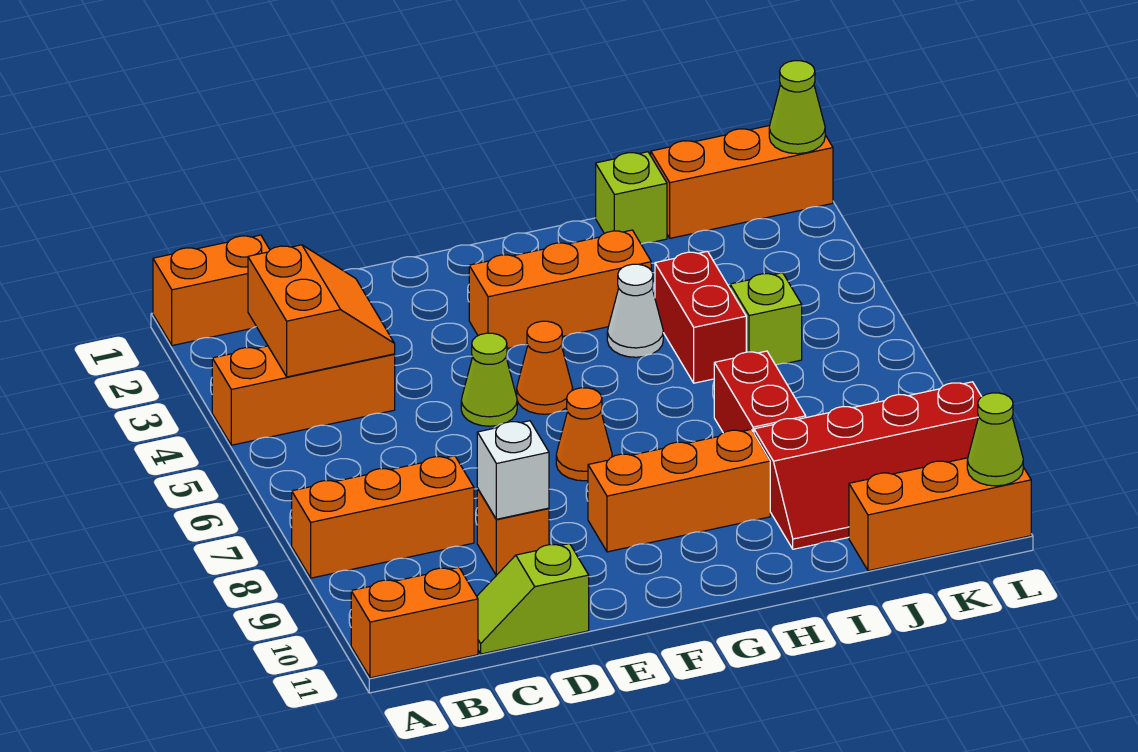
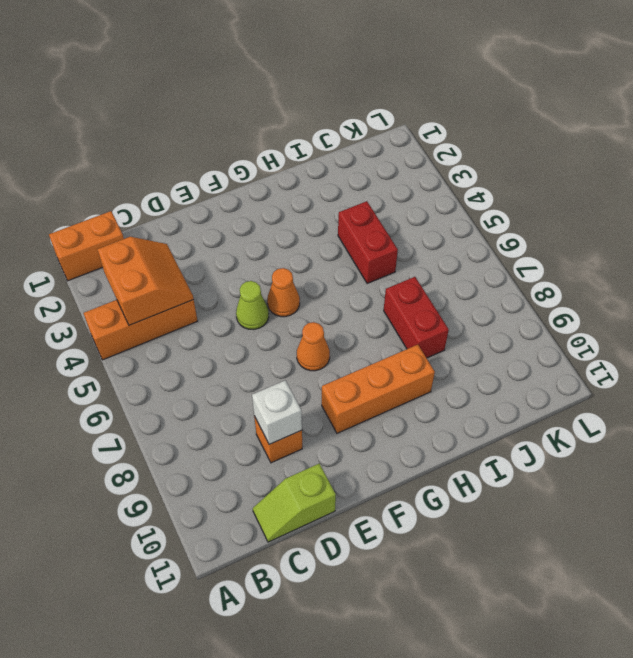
none -> orange 1x3 brick [292,456,474,578]
none -> orange 1x2 brick [351,567,478,678]
none -> orange 1x3 brick [469,230,651,348]

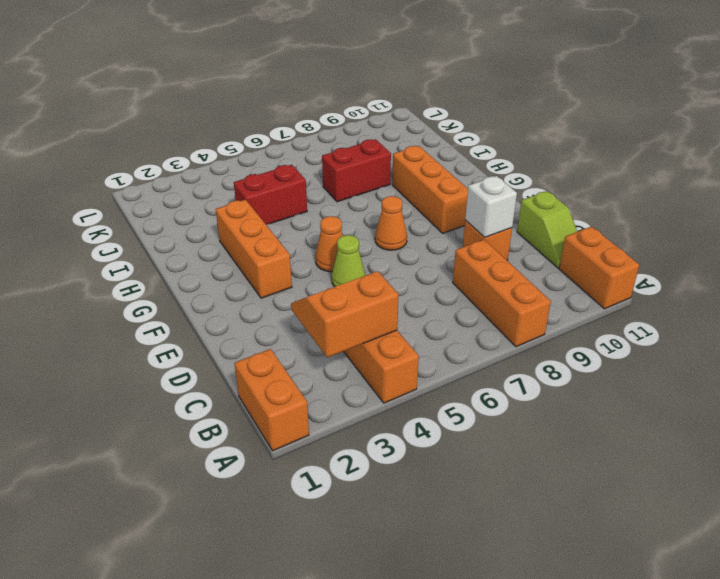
none -> white 1x1 cone [607,264,663,357]
none -> lime 1x1 brick [596,152,667,244]
none -> red 2x4 slope [754,382,981,549]

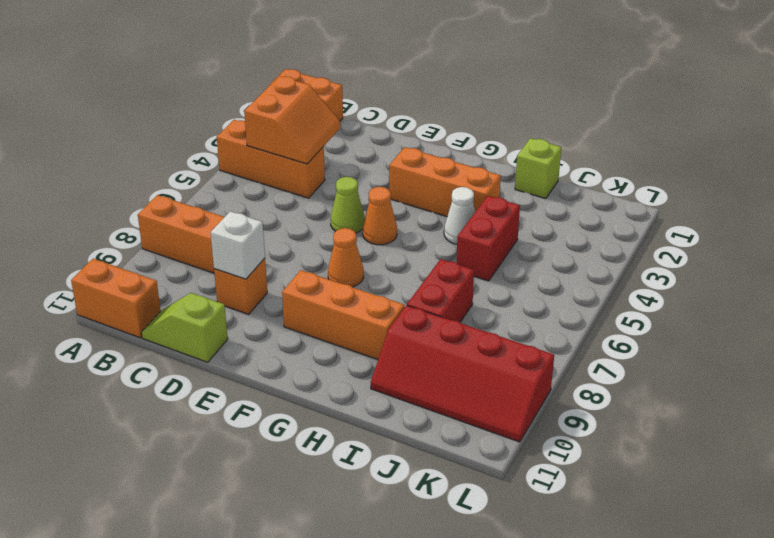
none -> orange 1x3 brick [651,126,833,238]
none -> lime 1x1 brick [730,273,802,365]
none -> orange 1x3 brick [849,458,1031,571]

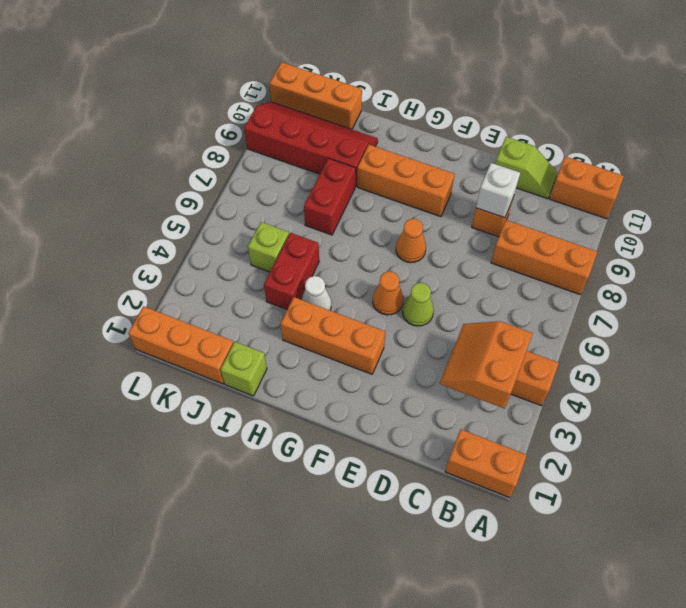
none -> lime 1x1 cone [769,61,825,154]
none -> lime 1x1 cone [967,393,1023,486]

